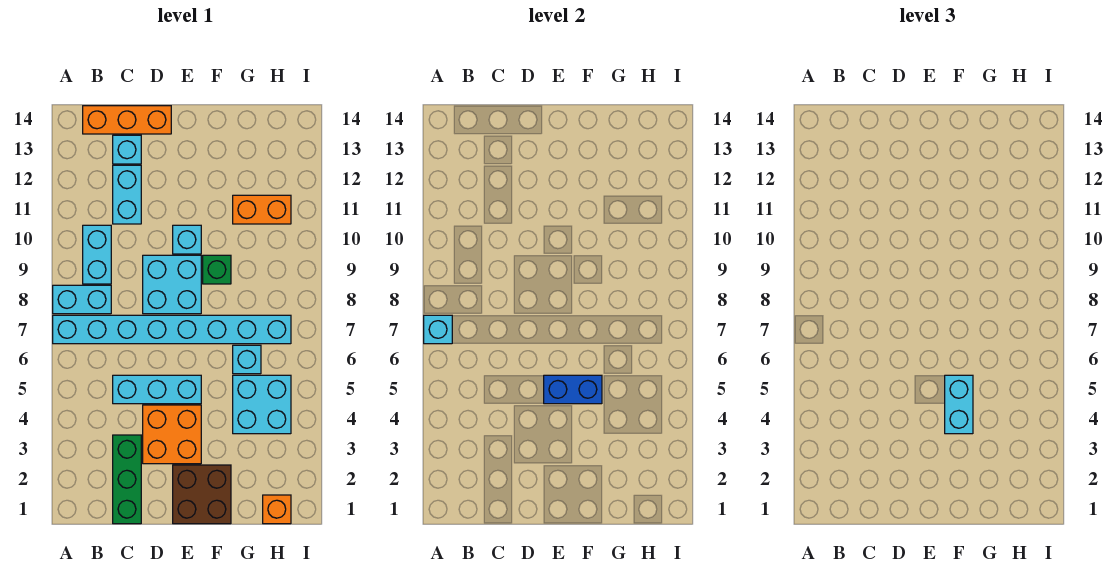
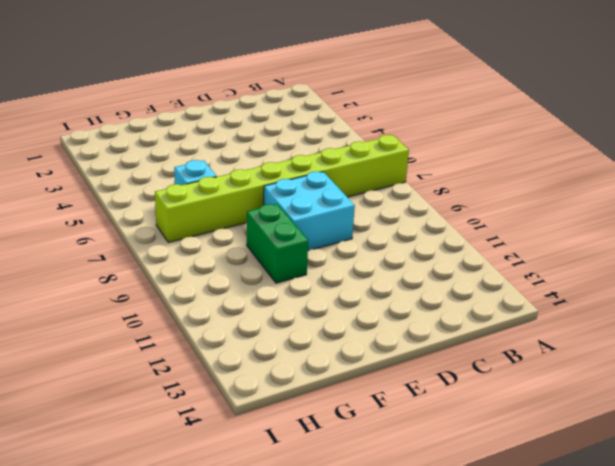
lime 1x8 brick [155,135,409,243] -> cyan 1x8 brick [53,315,291,344]
green 1x2 brick [247,204,308,283] -> green 1x1 brick [203,255,231,284]
none -> cyan 1x2 brick [53,285,111,314]
none -> cyan 1x2 brick [83,225,111,284]
none -> orange 1x3 brick [83,106,171,134]

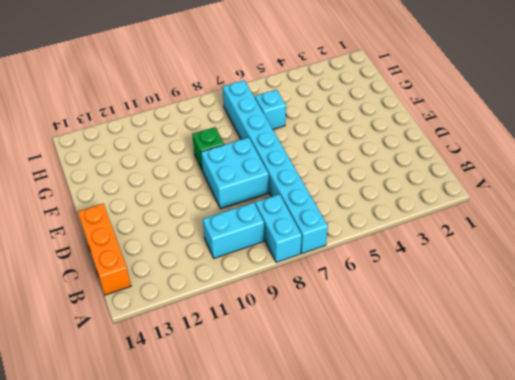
none -> green 1x3 brick [113,435,141,524]
none -> cyan 1x3 brick [113,375,201,404]
none -> cyan 1x2 brick [113,165,141,224]

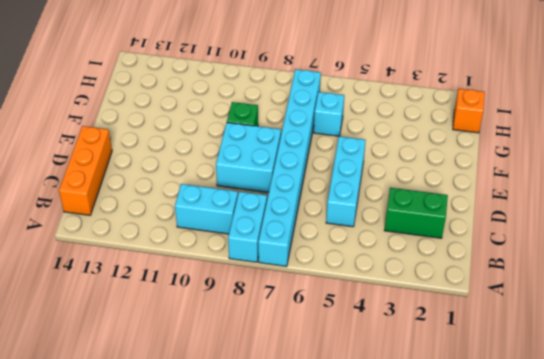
green 1x2 brick [384,188,448,238] -> green 1x3 brick [113,435,141,524]
none -> cyan 1x2 brick [113,165,141,224]
none -> cyan 1x1 brick [113,135,141,164]
none -> orange 2x2 brick [143,405,201,464]

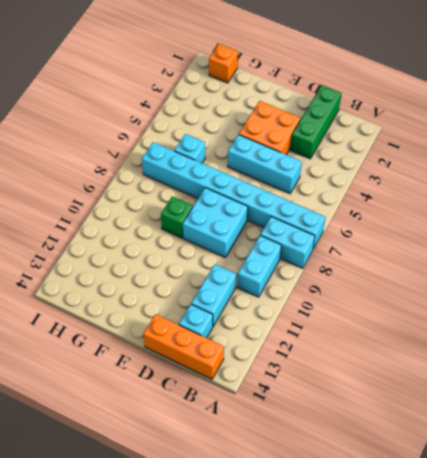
none -> brown 2x2 brick [173,465,231,524]
none -> cyan 1x1 brick [173,225,201,254]
none -> cyan 2x2 brick [233,375,291,434]

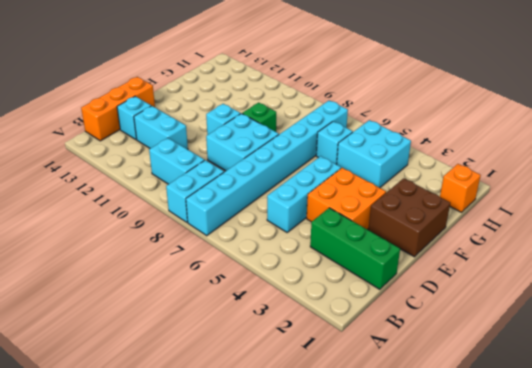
none -> orange 1x2 brick [233,195,291,224]
none -> cyan 1x1 brick [424,315,452,344]
none -> blue 1x2 brick [544,375,602,404]

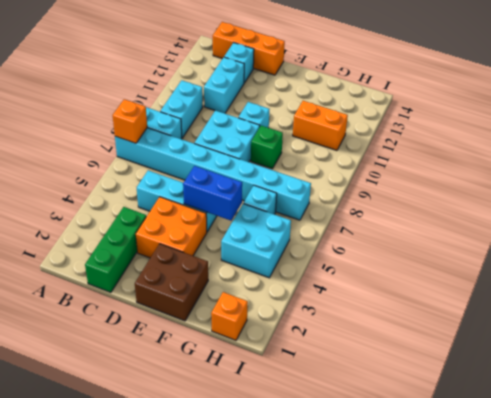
orange 1x1 brick [113,99,147,143] -> cyan 1x1 brick [424,315,452,344]
none -> cyan 1x2 brick [945,375,973,434]

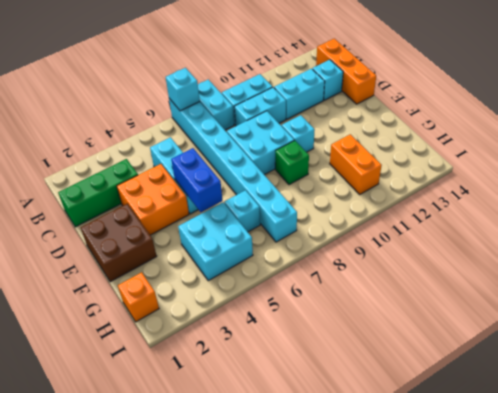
cyan 1x2 brick [234,87,286,126] -> cyan 1x2 brick moved to [945,375,973,434]

